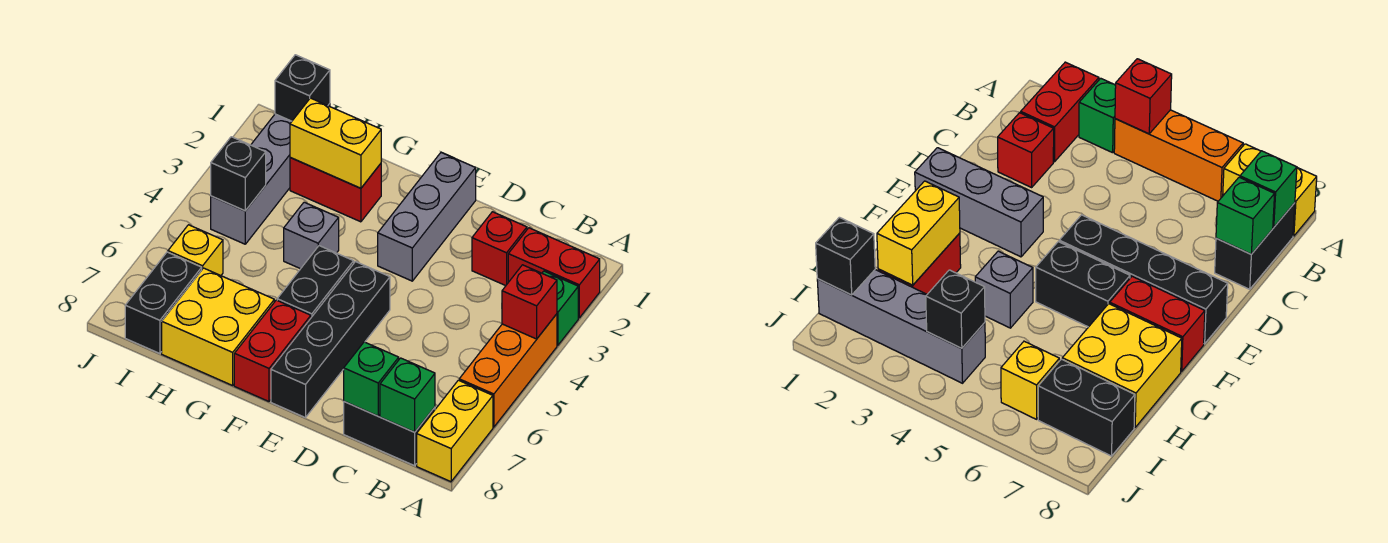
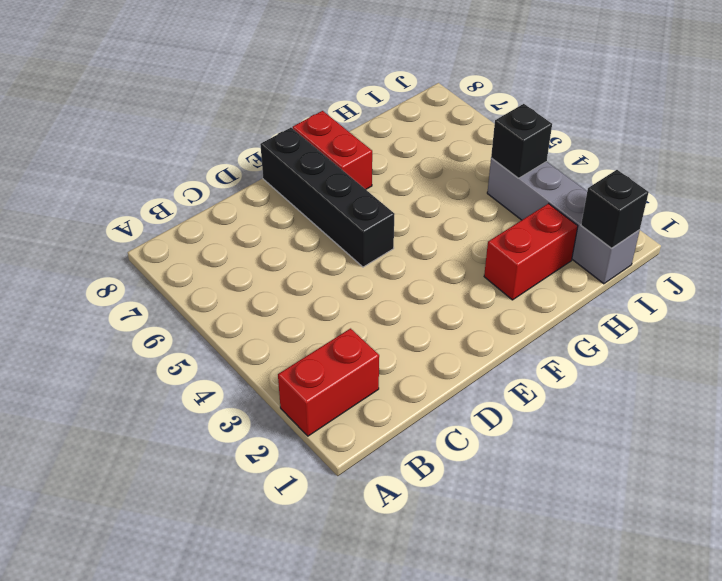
none -> green 1x1 brick [542,271,578,345]
none -> orange 1x3 brick [459,314,557,427]
none -> yellow 1x2 brick [417,380,493,482]

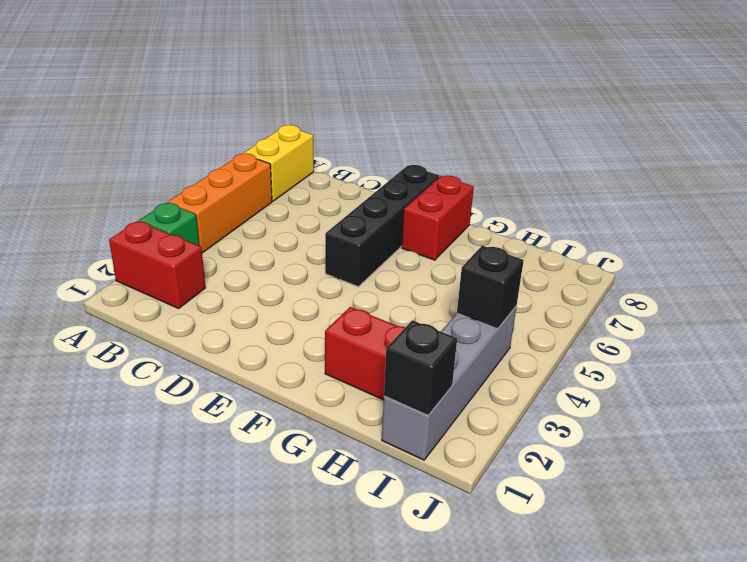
none -> black 1x2 brick [344,402,435,466]
none -> red 1x1 brick [472,212,527,286]
none -> grey 1x3 brick [378,153,476,281]

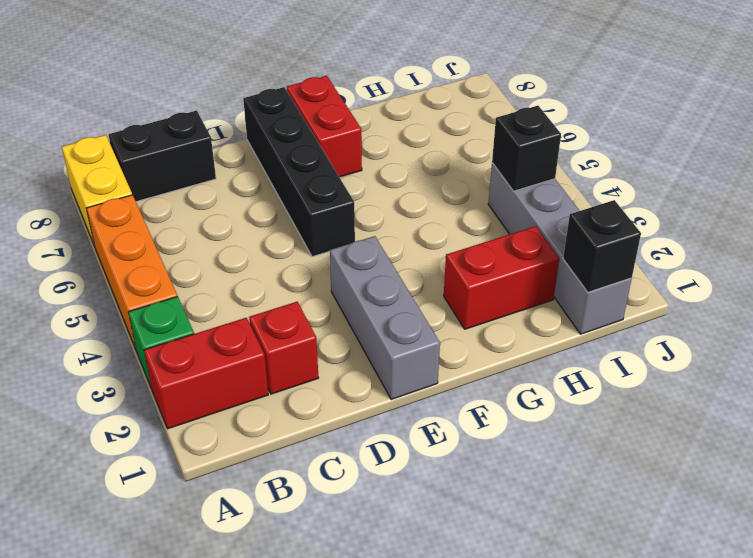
none -> black 1x2 brick [277,246,354,317]
none -> grey 1x1 brick [284,202,339,269]
none -> yellow 2x2 brick [162,268,274,385]

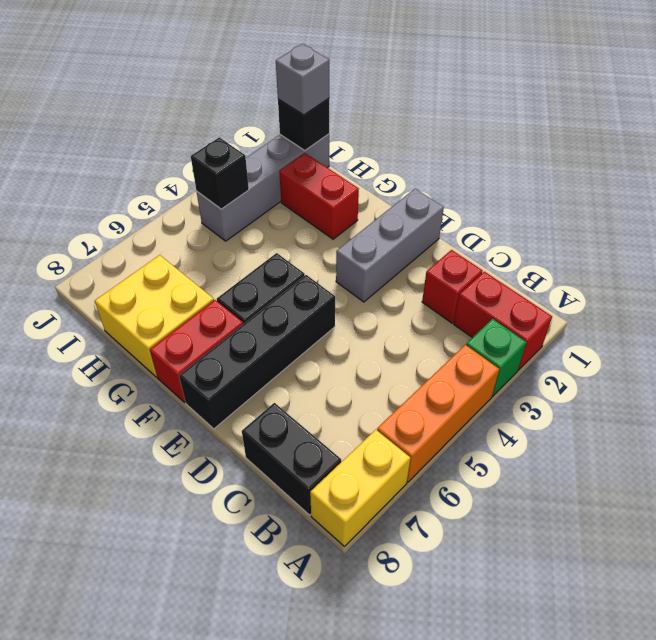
grey 1x1 brick [276,44,329,115] -> grey 1x1 brick moved to [284,202,339,269]
none -> yellow 1x1 brick [168,225,223,276]
none -> black 1x2 brick [125,252,202,354]
none -> red 1x1 brick [502,265,557,339]

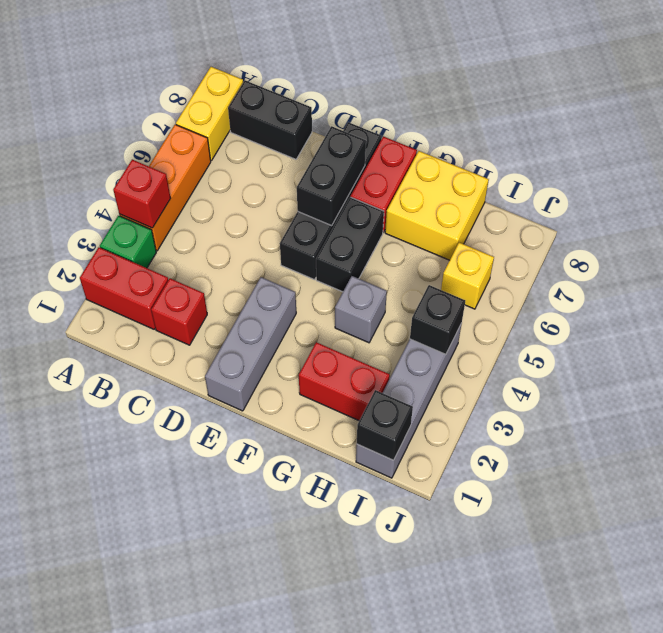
black 1x2 brick [297,126,366,225] -> black 1x2 brick moved to [125,252,202,354]
none -> green 1x1 brick [380,358,435,432]
none -> green 1x1 brick [344,342,399,416]
none -> yellow 1x2 brick [290,98,381,188]

